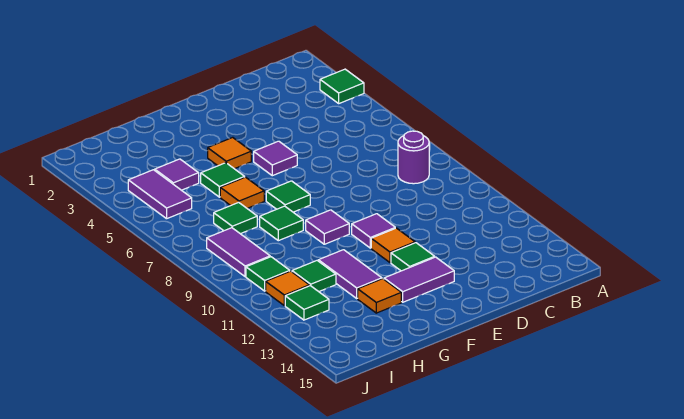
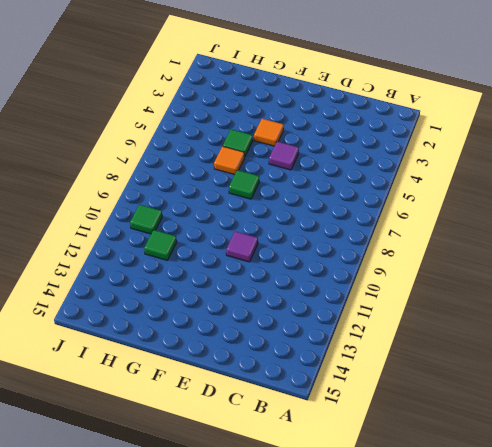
none -> green 1x1 tile [320,69,364,103]
none -> purple 1x1 round brick [398,131,429,184]
none -> orange 1x1 tile [371,228,415,263]

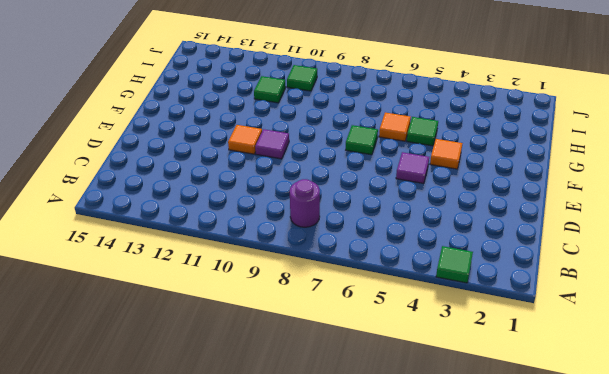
none -> green 1x1 tile [391,243,434,271]
none -> purple 1x2 tile [384,257,454,302]
none -> purple 1x1 tile [306,210,349,244]

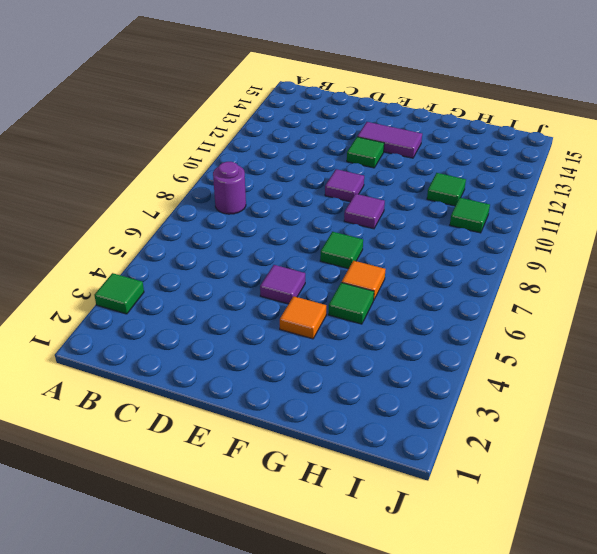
none -> orange 1x1 tile [371,228,415,263]
none -> green 1x1 tile [260,206,303,241]
none -> purple 1x2 tile [318,250,382,298]

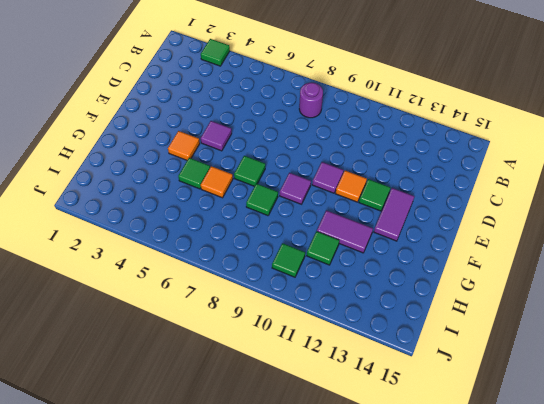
none -> orange 1x1 tile [358,279,401,313]
none -> purple 1x1 tile [155,159,199,190]
none -> green 1x1 tile [214,202,257,234]

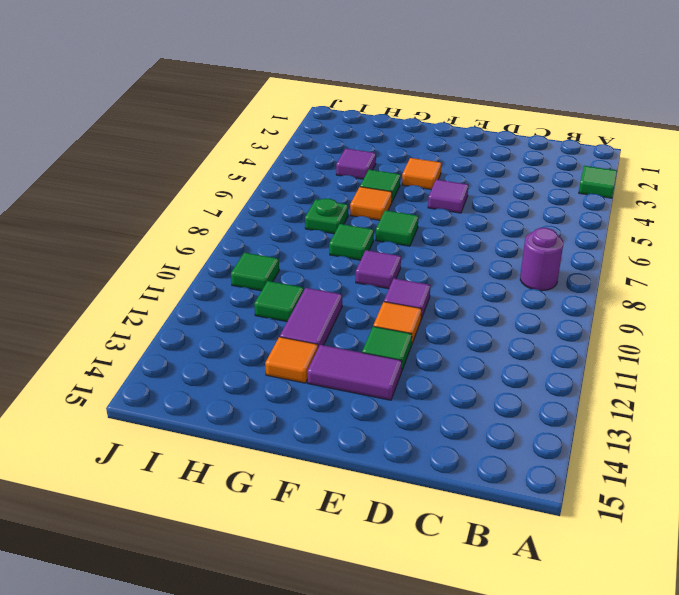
green 1x1 plate [305,199,348,234] -> green 1x1 tile [214,202,257,234]
none -> purple 1x2 tile [128,170,192,219]
none -> purple 1x2 tile [207,228,270,277]
none -> orange 1x1 tile [266,271,309,306]

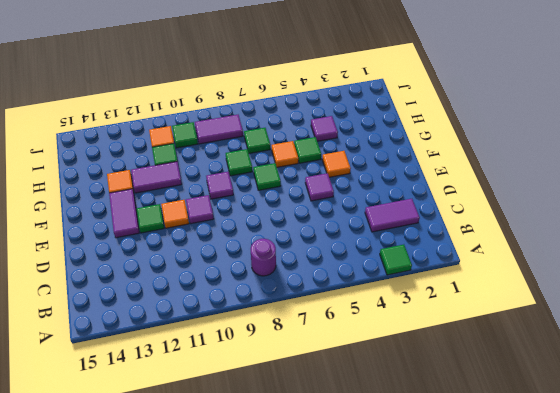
purple 1x2 tile [365,199,420,232] -> purple 1x2 tile moved to [128,170,192,219]
none -> green 1x1 tile [285,286,329,320]

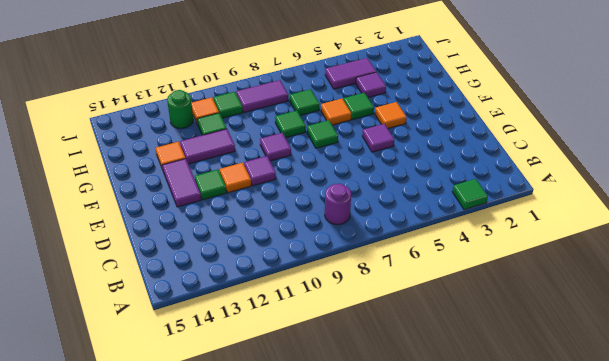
green 1x1 round brick [167,90,193,128] -> green 1x1 tile [285,286,329,320]

